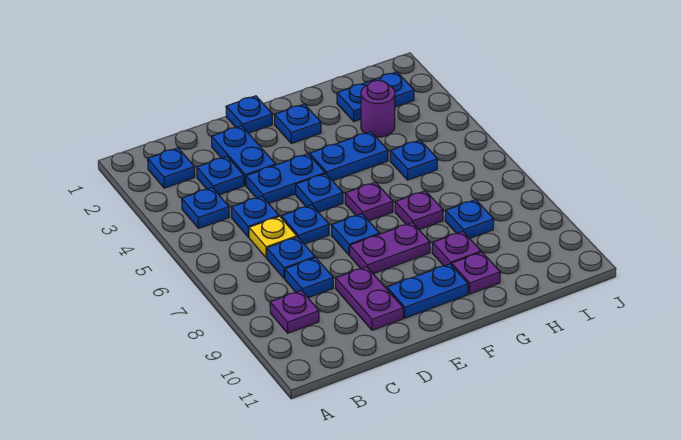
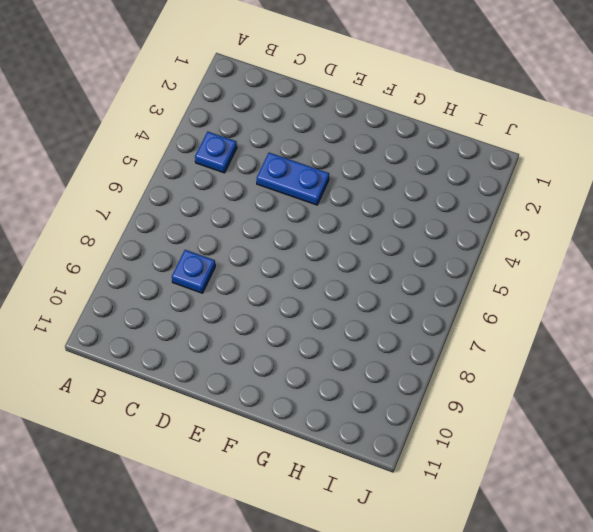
none -> blue 1x1 plate [148,148,195,188]
none -> purple 1x1 plate [270,291,319,333]
none -> blue 1x1 plate [197,157,244,195]

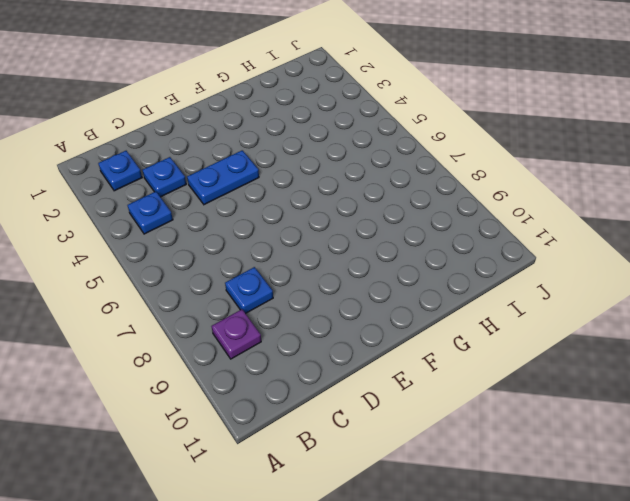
none -> blue 1x1 plate [231,196,279,237]
none -> yellow 1x1 plate [249,216,297,258]
none -> blue 1x1 plate [267,237,315,279]

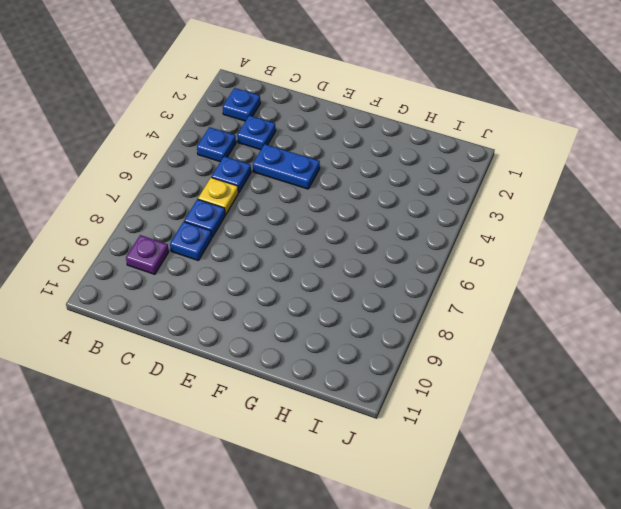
none -> blue 1x2 plate [212,126,276,185]
none -> blue 1x1 plate [281,205,329,244]
none -> purple 1x2 plate [336,267,403,330]

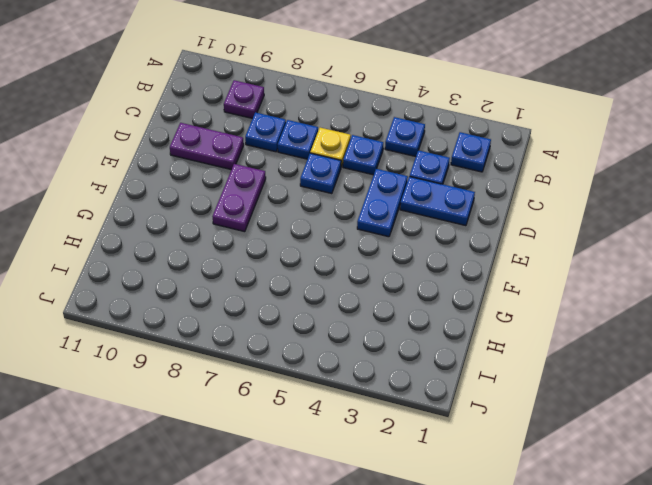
none -> blue 1x1 plate [226,96,272,133]
none -> blue 1x1 plate [296,174,343,212]
none -> blue 1x1 plate [332,214,379,255]

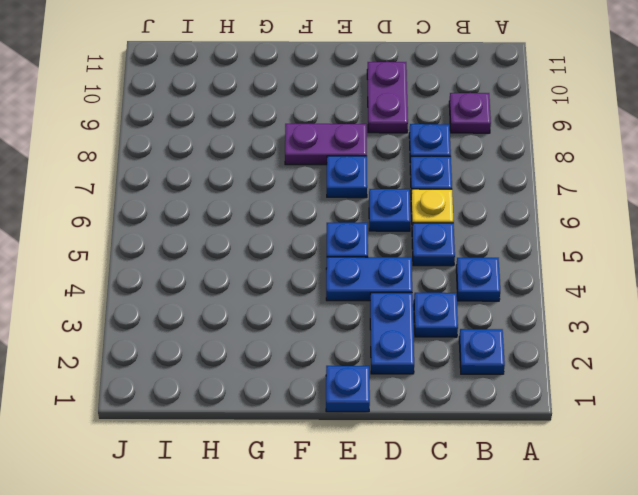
none -> blue 1x2 plate [387,264,468,318]
none -> blue 1x1 plate [275,104,321,143]
none -> blue 1x2 plate [310,132,388,181]

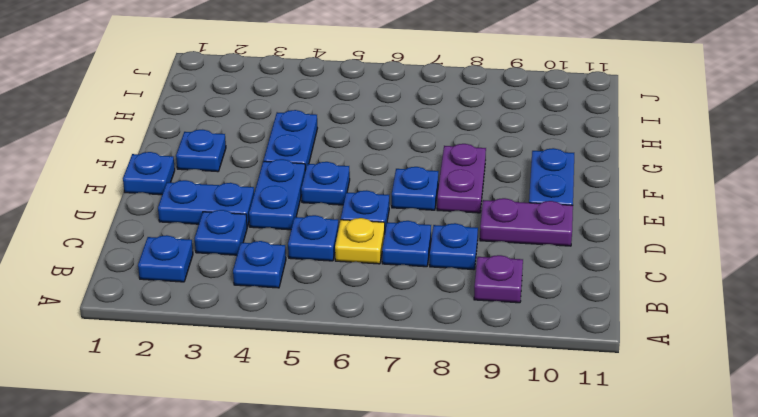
none -> purple 1x1 plate [345,182,393,221]
none -> purple 1x1 plate [395,191,443,230]
none -> purple 1x1 plate [432,231,481,266]

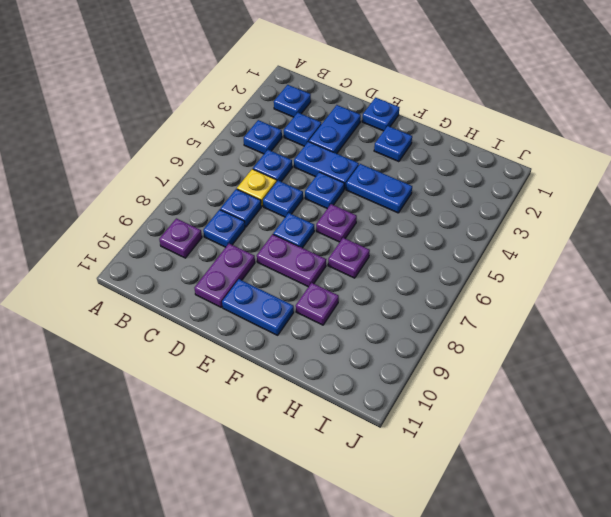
none -> purple 1x1 plate [451,252,500,294]
none -> blue 1x2 plate [337,72,414,121]
none -> purple 1x1 round brick [361,81,395,137]

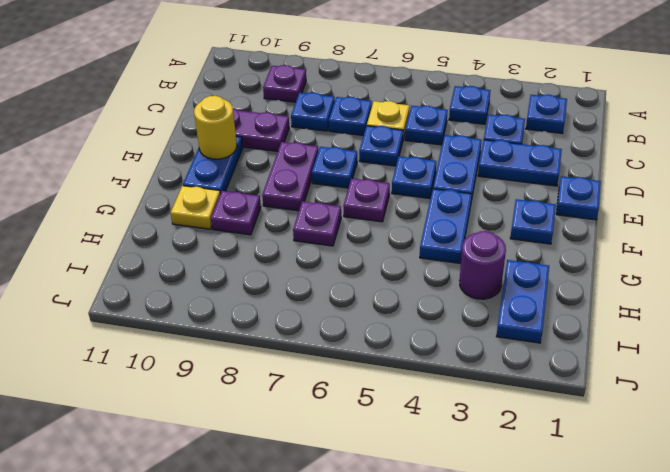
yellow 1x1 round brick [194,96,237,159] -> none
yellow 1x1 plate [171,186,220,229] -> purple 1x1 plate [451,252,500,294]
none -> blue 1x1 plate [390,140,438,180]
none -> blue 1x1 plate [445,200,494,238]

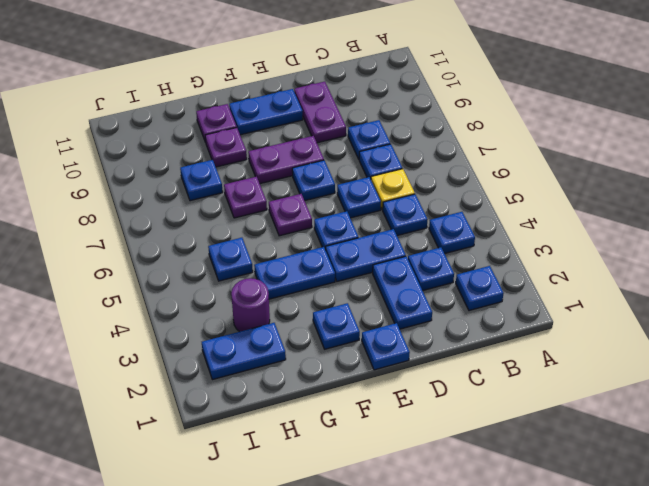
none -> purple 1x1 plate [270,291,319,333]

